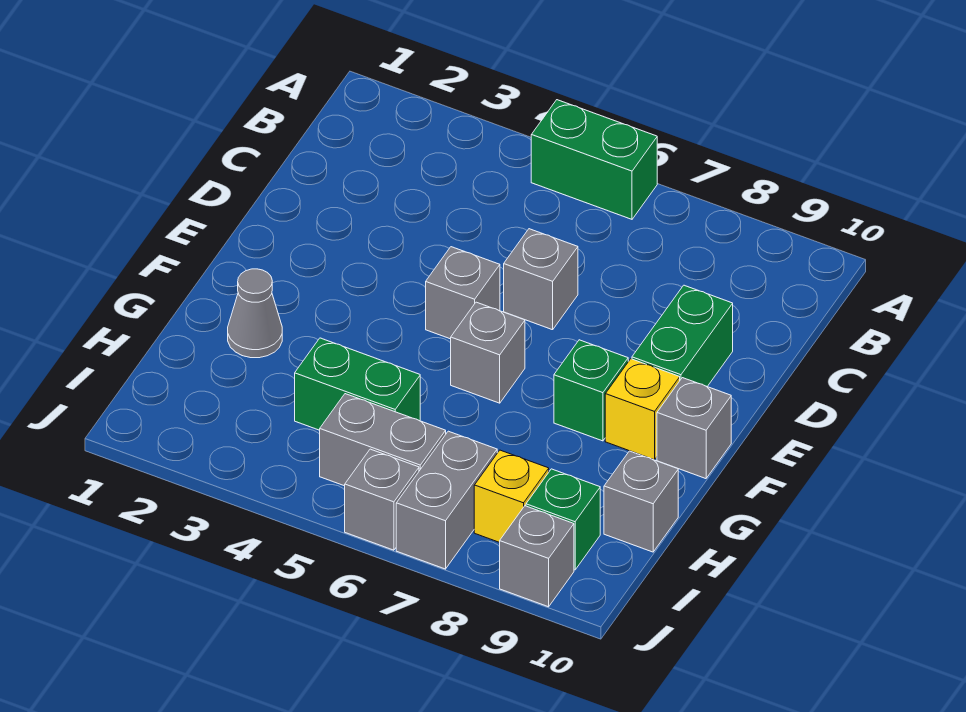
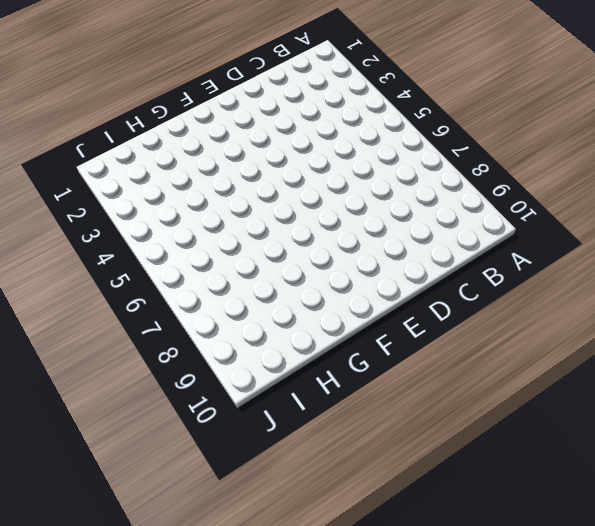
none -> green 1x2 brick [531,100,657,219]
none -> grey 1x1 brick [504,229,578,330]
none -> green 1x2 brick [632,285,733,386]

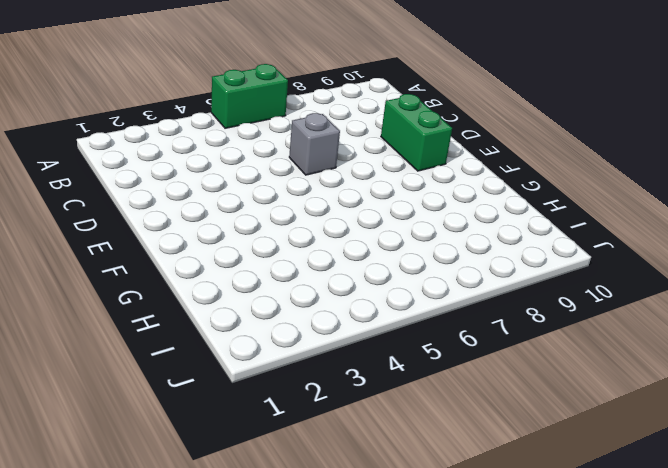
none -> grey 1x1 brick [426,247,500,339]
none -> grey 1x1 brick [451,302,525,403]
none -> green 1x1 brick [554,340,628,441]

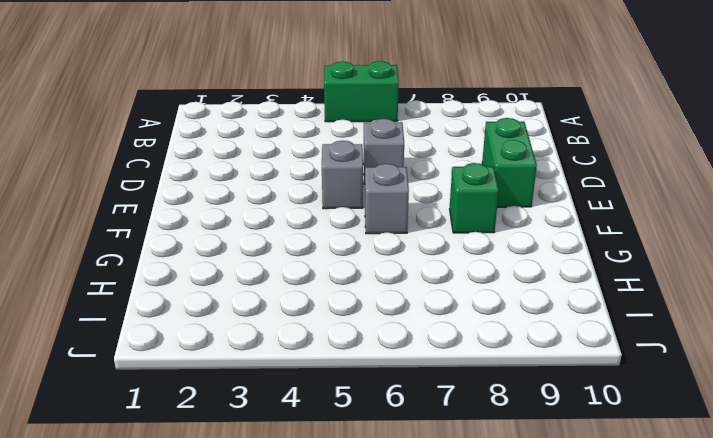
none -> yellow 1x1 brick [605,359,680,460]
none -> grey 1x1 brick [657,378,731,479]
none -> grey 1x1 cone [228,269,282,358]

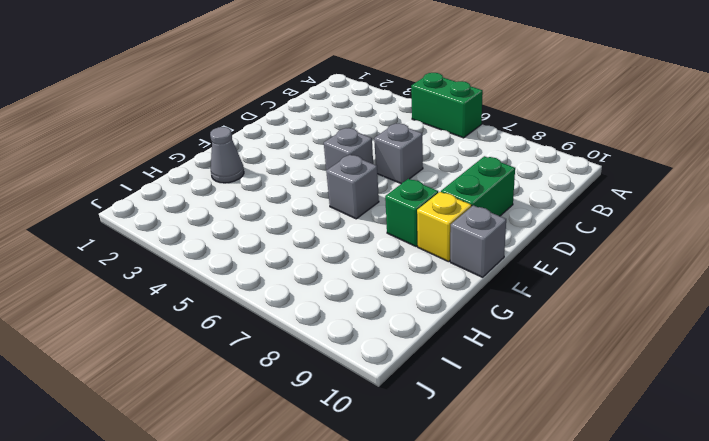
none -> green 1x2 brick [295,338,420,430]
none -> grey 1x1 brick [604,451,678,552]
none -> grey 1x2 brick [320,394,446,486]

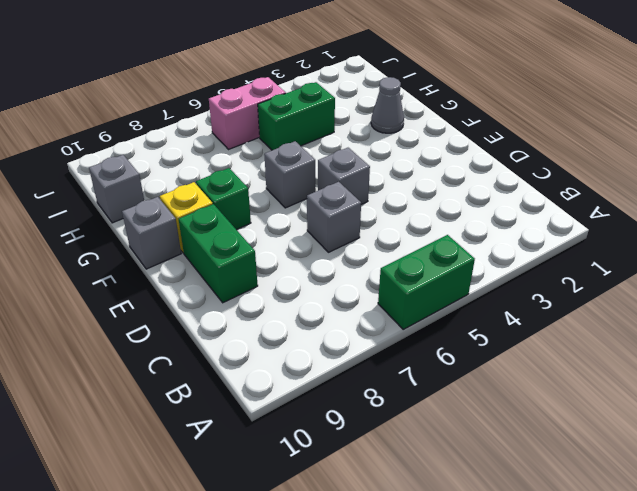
pink 1x2 brick [209,77,286,149] -> grey 1x2 brick [320,394,446,486]
none -> grey 1x2 brick [396,431,497,569]
none -> yellow 1x1 brick [474,450,549,543]
none -> green 1x1 brick [526,469,600,570]

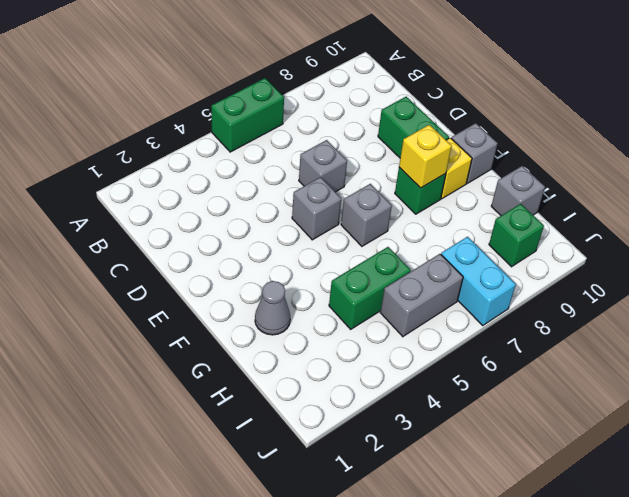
yellow 1x1 brick [399,125,452,188] -> yellow 1x1 brick moved to [474,450,549,543]
cyan 1x2 brick [441,237,516,326] -> grey 1x2 brick [396,431,497,569]
none -> grey 1x1 brick [345,449,419,550]
none -> grey 1x1 brick [500,506,574,607]

